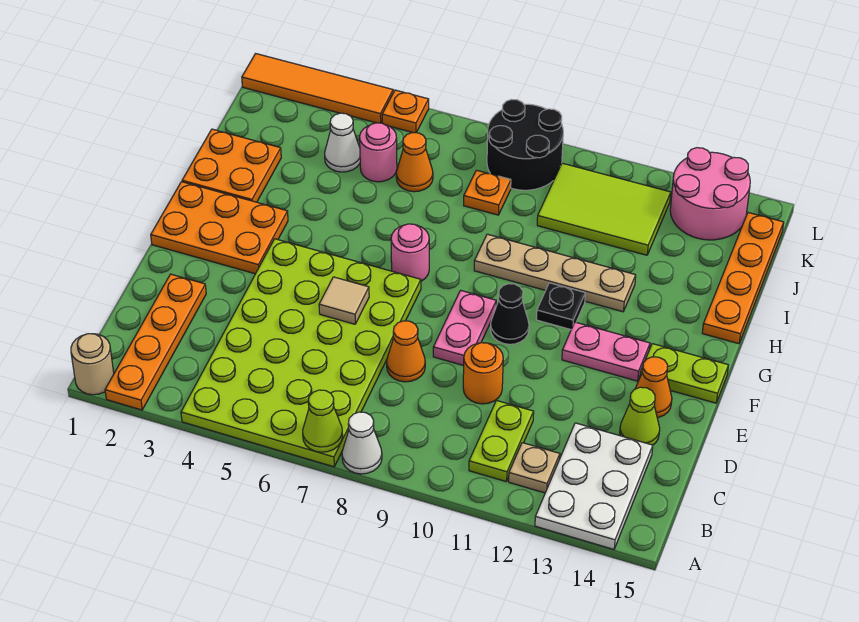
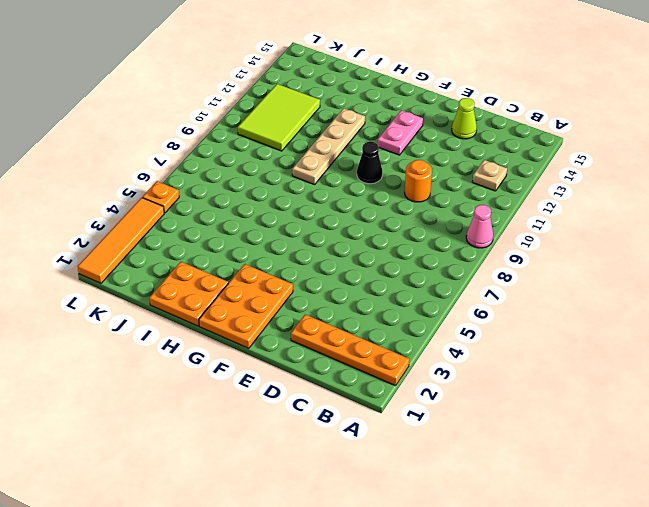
pink 1x1 cone [466,205,493,248] -> none
none -> tan 1x1 round brick [71,334,114,395]
none -> lime 4x6 plate [181,239,421,467]
none -> white 1x1 cone [342,412,382,474]
none -> white 2x3 plate [535,423,653,549]

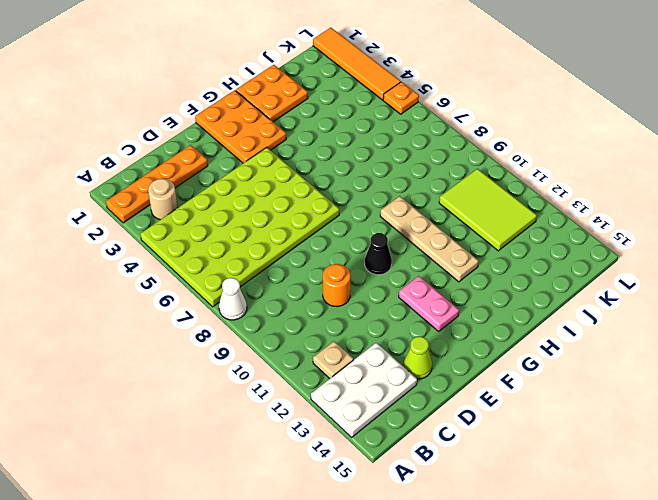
tan 1x1 round brick [148,179,177,220] -> tan 1x1 round brick moved to [71,334,114,395]
none -> lime 1x2 plate [469,401,534,482]
none -> orange 1x1 cone [387,321,425,382]
none -> pink 1x2 plate [433,290,496,366]
none -> orange 1x1 cone [635,357,672,418]

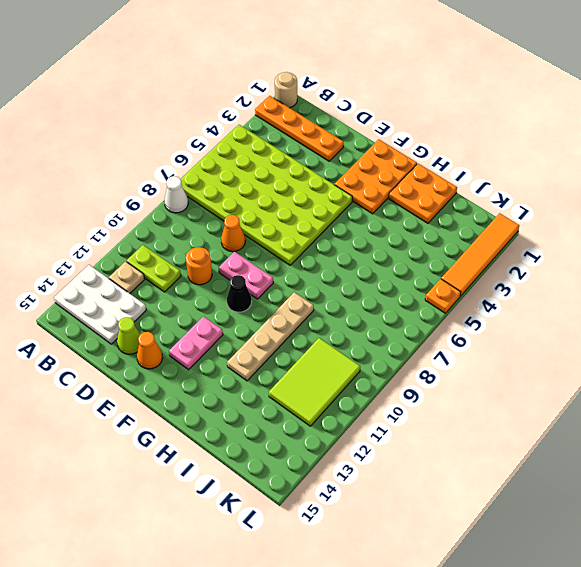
none -> lime 1x2 plate [640,344,728,403]
none -> pink 1x1 round brick [391,224,429,281]
none -> black 1x1 plate [536,283,585,330]
none -> orange 1x4 plate [702,213,784,344]

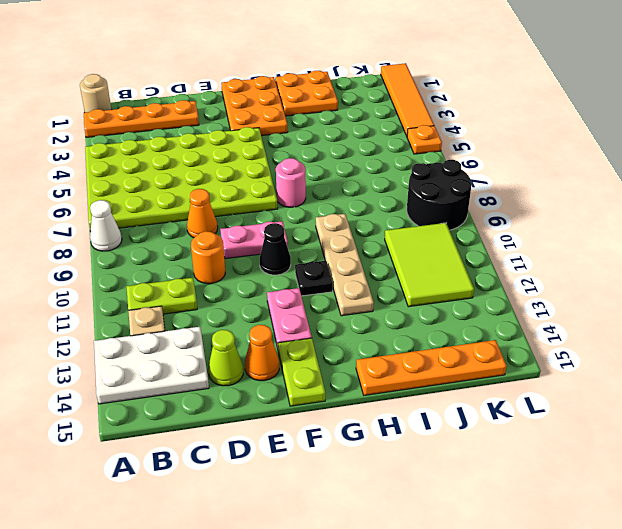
none -> white 1x1 cone [325,113,360,172]
none -> pink 1x1 round brick [360,123,397,182]
none -> orange 1x1 cone [396,133,433,192]
none -> orange 1x1 plate [464,170,511,215]

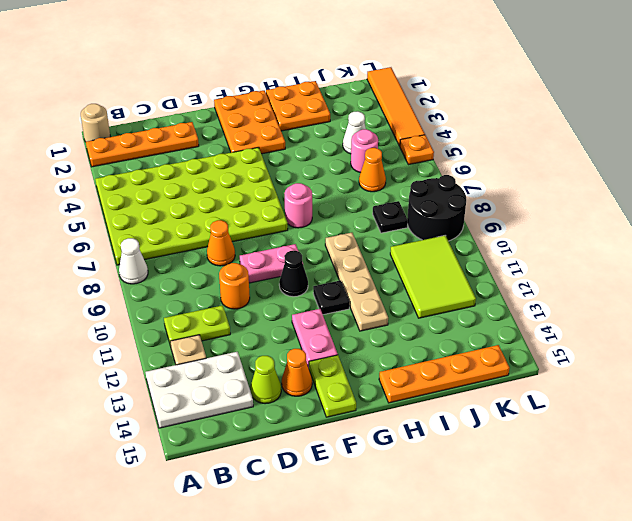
black 1x1 plate [373,201,408,233] -> orange 1x1 plate [464,170,511,215]
none -> pink 2x2 round brick [670,148,750,240]
none -> lime 1x1 cone [303,390,343,452]
none -> tan 1x1 tile [319,277,369,324]

